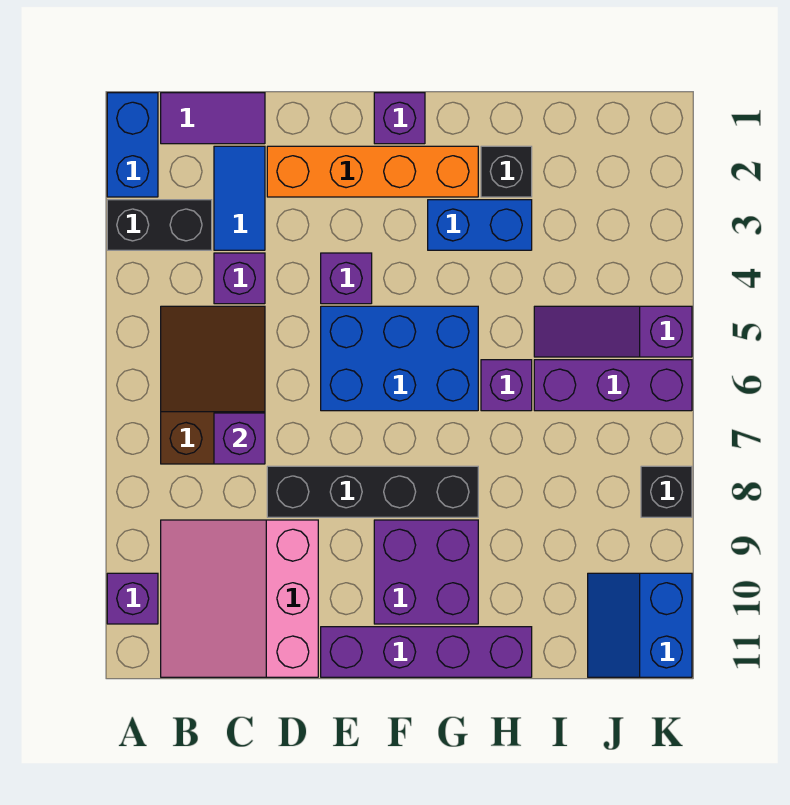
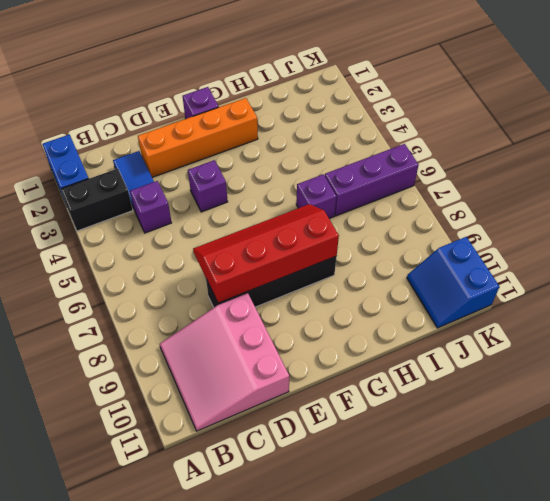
red 2x4 slope [193,204,339,303] -> none
none -> purple 1x1 brick [107,573,158,624]
none -> purple 1x2 tile [161,93,265,144]
none -> brown 2x3 slope [161,306,265,464]

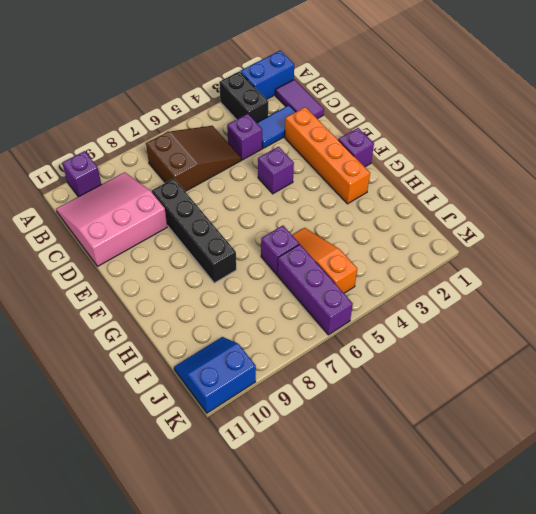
orange 1x3 slope [292,228,357,293] -> purple 1x3 slope [534,306,692,357]
none -> blue 2x3 brick [321,306,478,411]
none -> purple 1x4 brick [321,627,532,677]
none -> purple 2x2 brick [374,520,478,624]

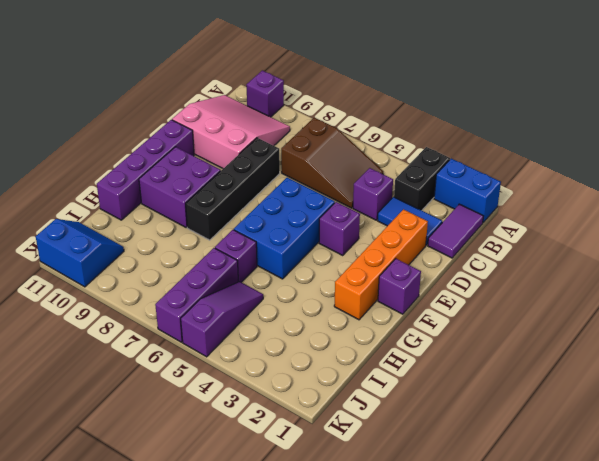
none -> blue 1x2 brick [428,200,532,250]
none -> black 1x1 brick [481,146,532,197]
none -> black 1x1 brick [641,466,692,517]

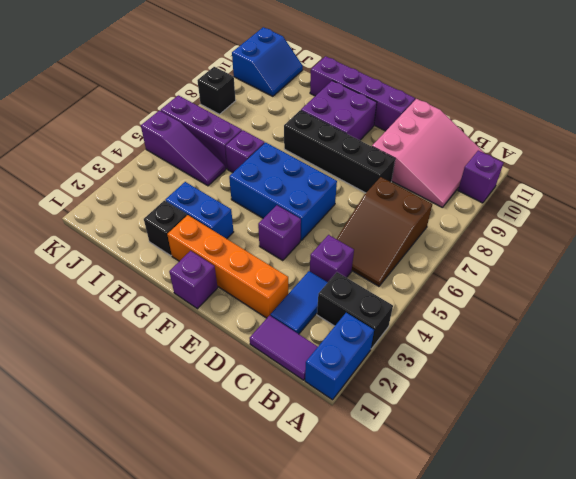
none -> purple 1x1 brick [214,413,265,464]

